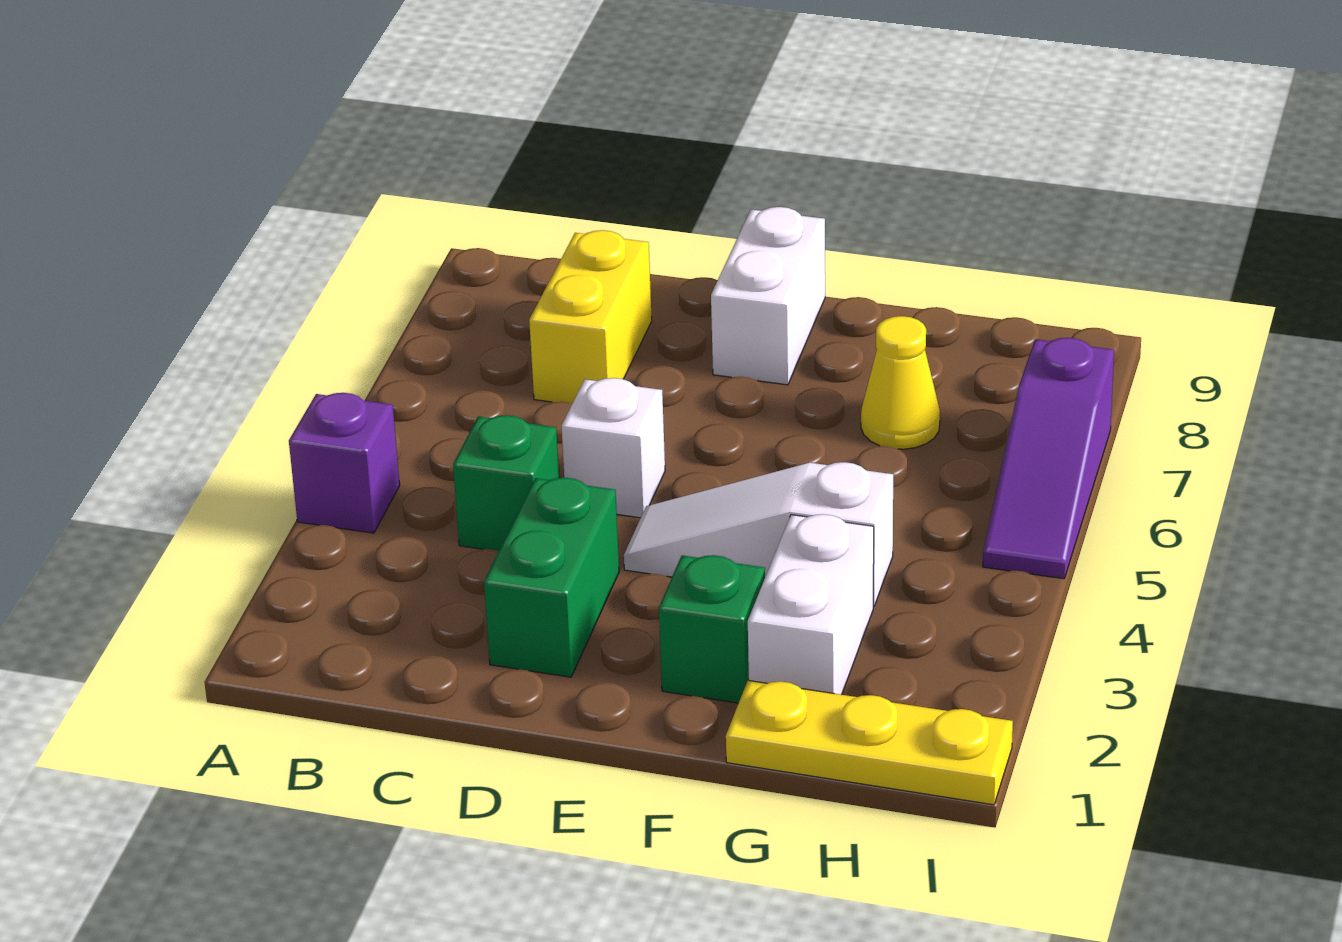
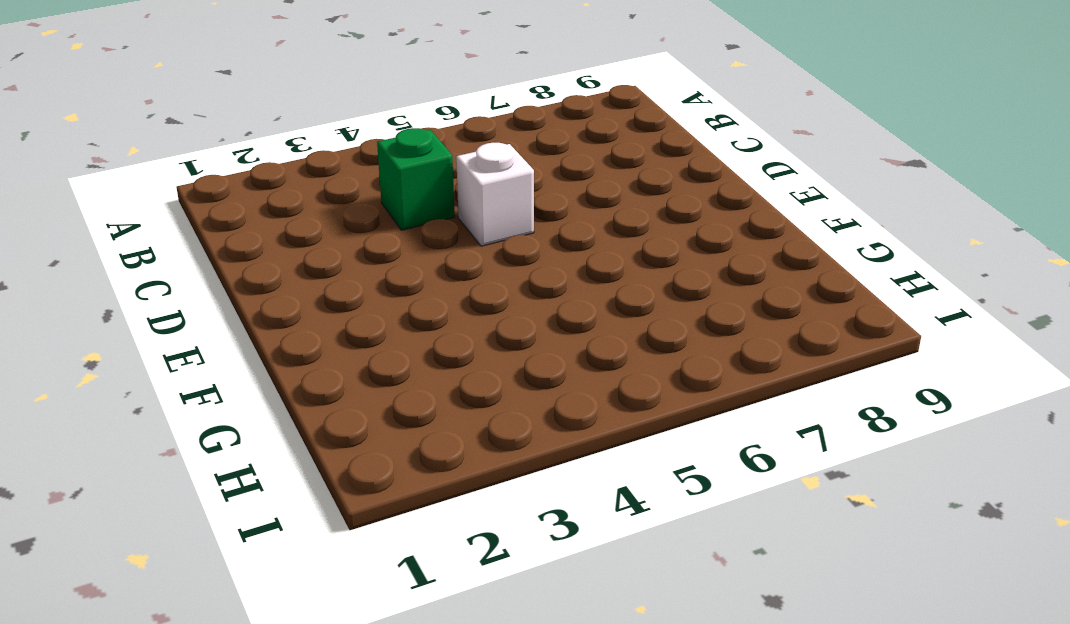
none -> purple 1x1 brick [289,393,400,533]
none -> yellow 1x2 brick [529,230,652,403]
none -> green 1x2 brick [484,478,619,677]

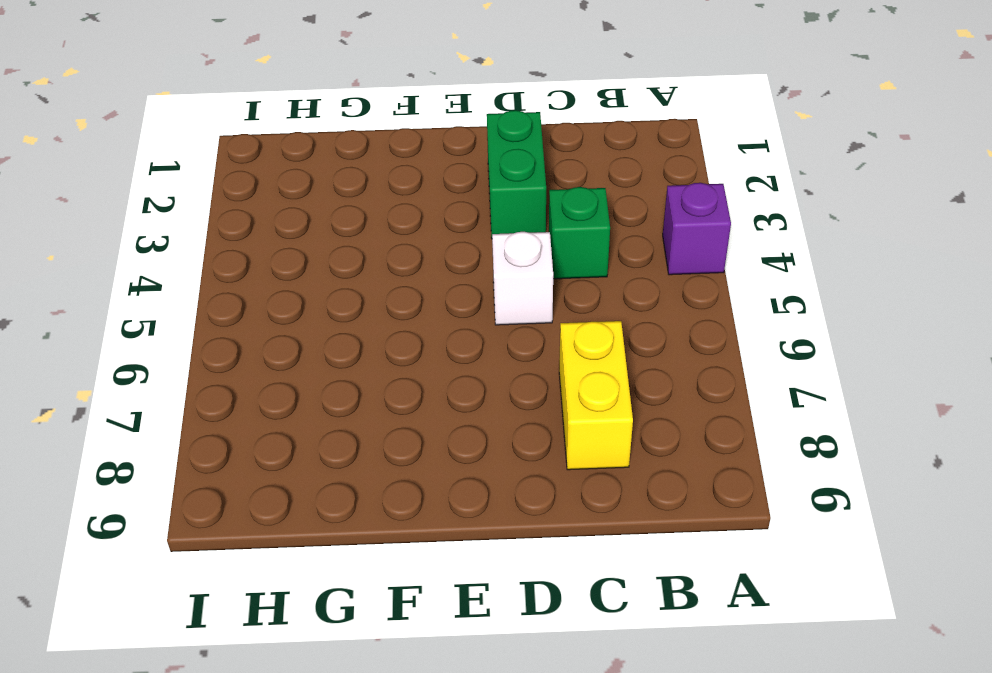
none -> white 1x3 slope [624,462,893,607]
none -> white 1x2 brick [711,207,825,385]
none -> green 1x1 brick [659,555,765,703]

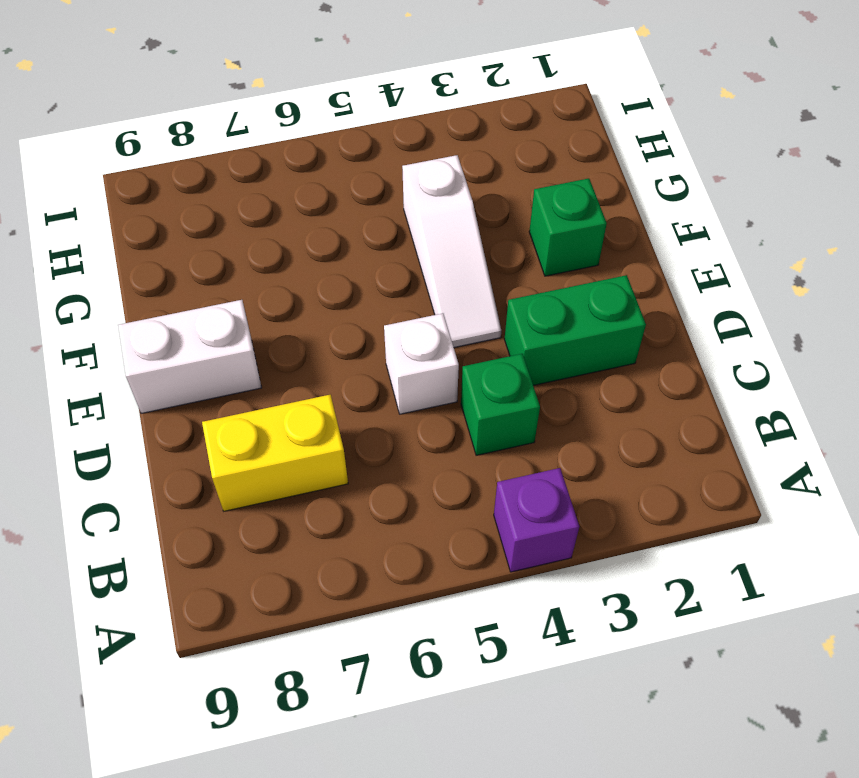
none -> yellow 1x3 plate [726,680,1013,805]
none -> white 1x2 brick [748,514,874,695]
none -> yellow 1x1 cone [861,316,940,449]

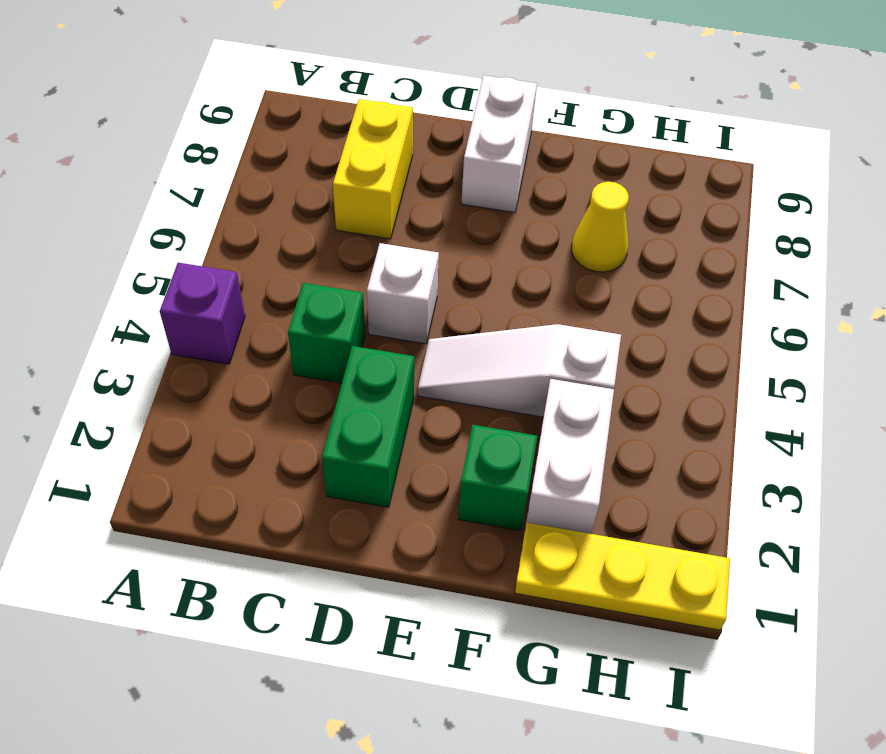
none -> purple 1x3 slope [983,338,1114,579]

